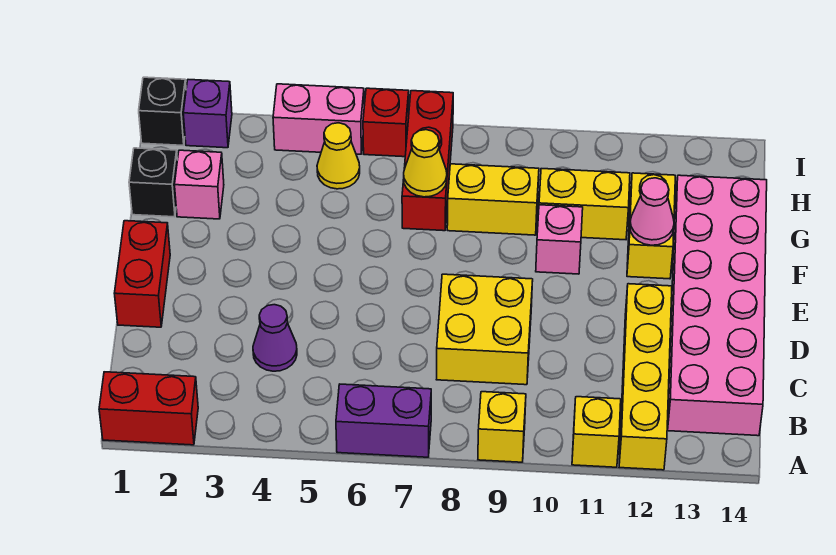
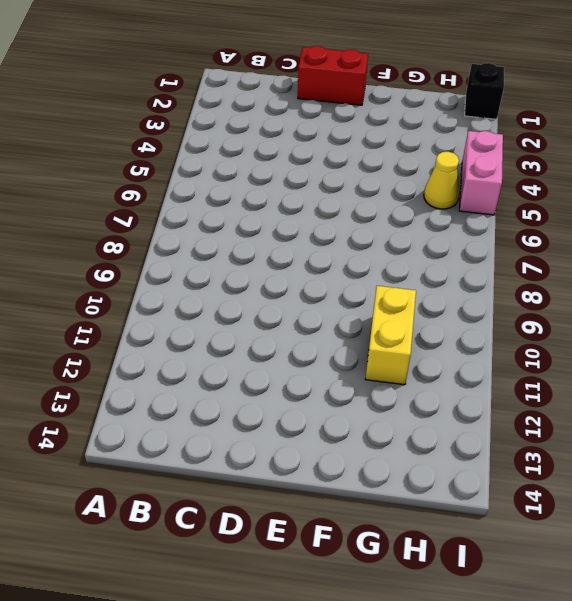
none -> red 1x2 brick [99,372,198,445]
none -> purple 1x2 brick [336,384,431,457]
none -> yellow 1x1 brick [478,392,526,462]

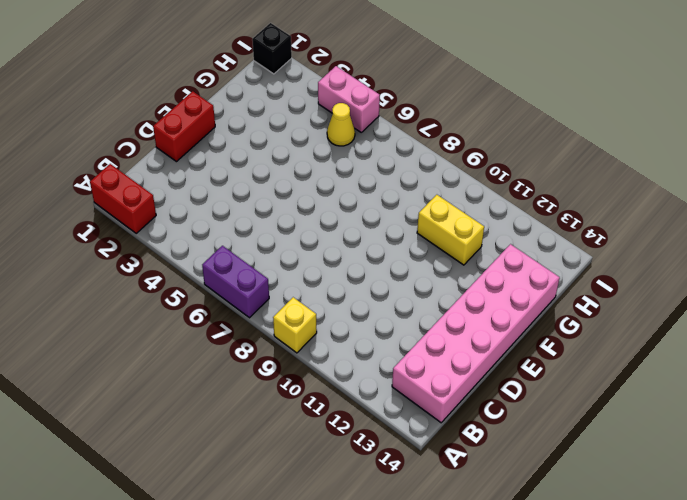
none -> yellow 1x1 brick [572,397,621,467]
none -> yellow 1x4 brick [619,284,672,470]
none -> purple 1x1 cone [253,305,297,371]

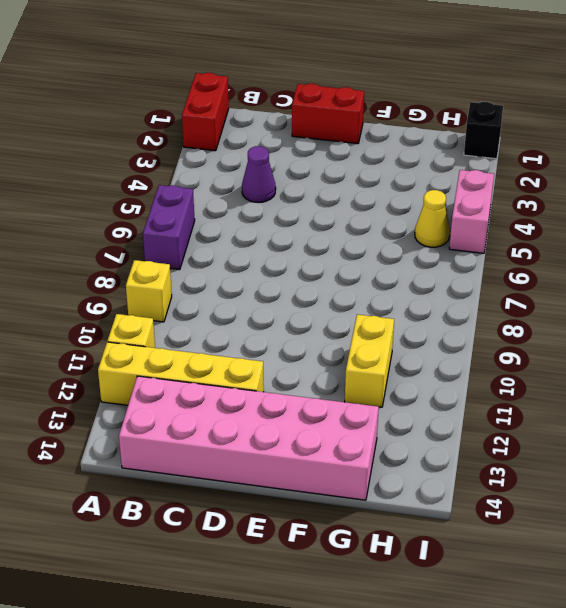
none -> yellow 2x2 brick [436,274,533,385]
none -> pink 1x1 brick [536,205,583,274]
none -> yellow 1x2 brick [627,173,675,279]

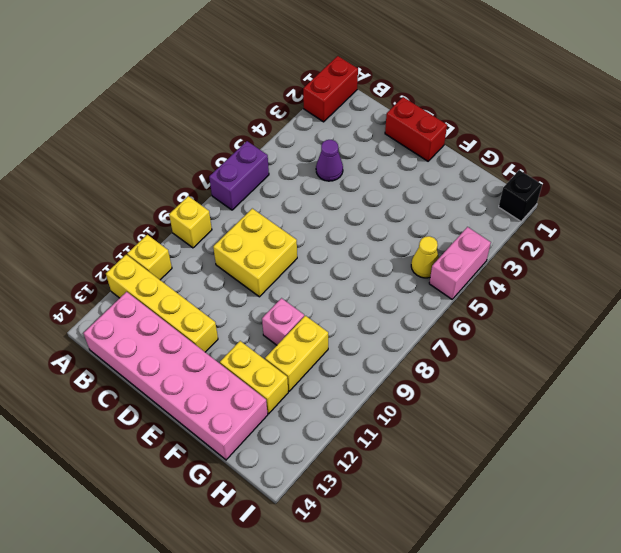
none -> black 1x1 brick [129,148,177,217]
none -> pink 1x1 brick [175,150,224,219]
none -> red 1x3 brick [402,91,453,231]

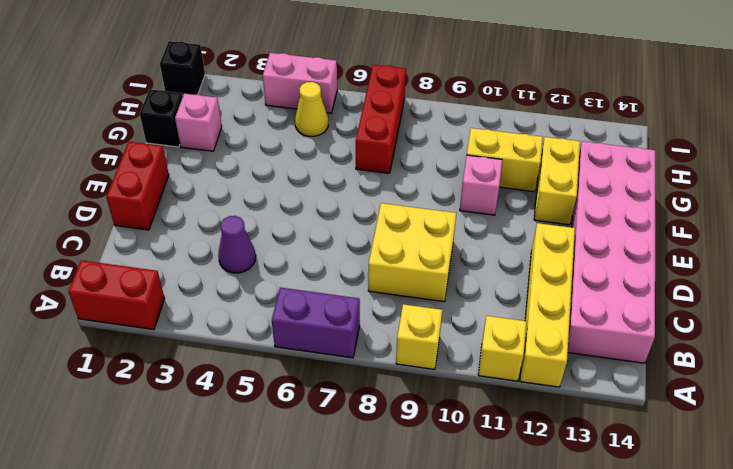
none -> yellow 1x2 brick [447,164,539,235]
none -> purple 1x1 brick [183,80,232,148]
none -> red 1x1 brick [363,88,409,157]

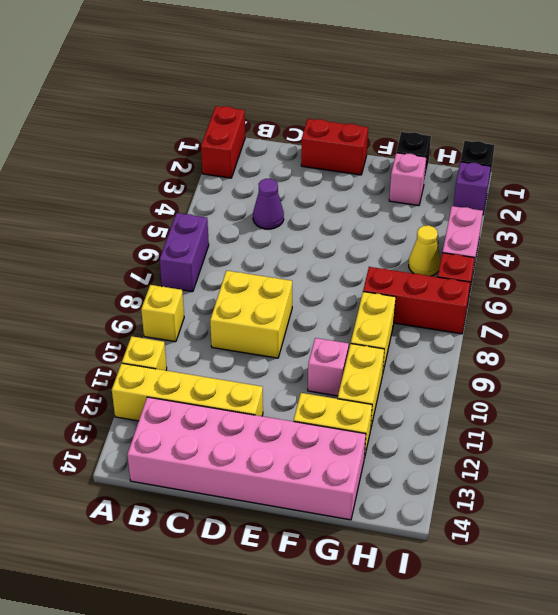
none -> pink 1x1 cone [630,178,674,245]
none -> yellow 1x1 cone [404,130,447,197]

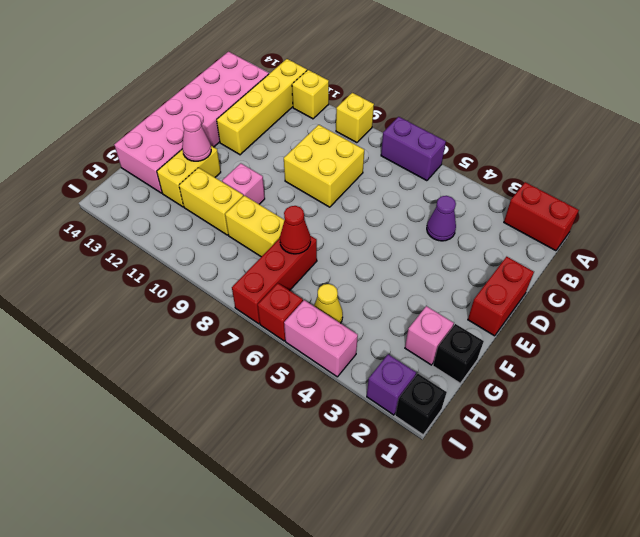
red 1x1 cone [280,206,311,254] -> yellow 1x1 cone [404,130,447,197]

